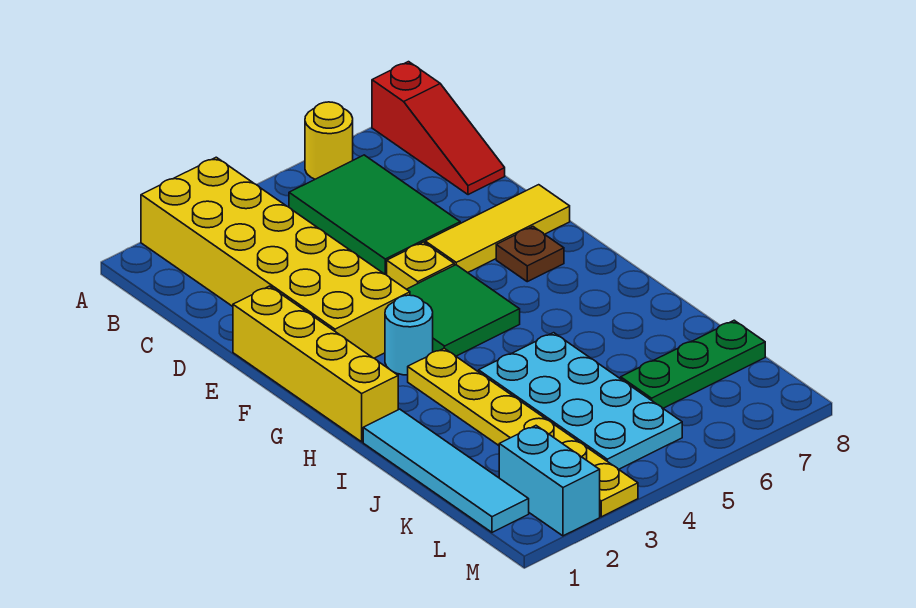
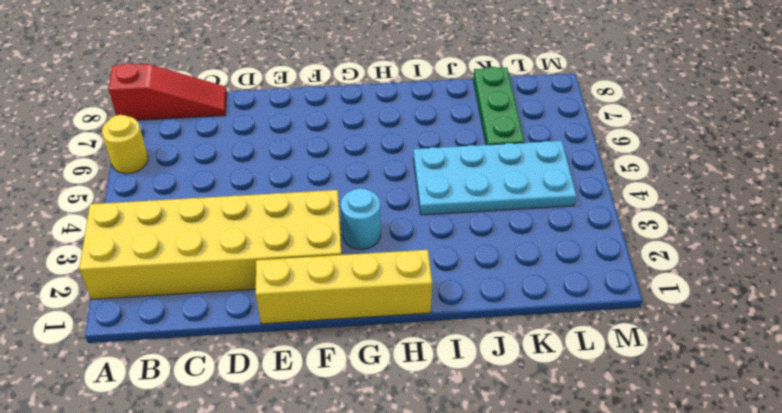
none -> green 2x3 tile [289,155,460,275]
none -> yellow 1x1 plate [387,242,454,289]
none -> yellow 1x3 tile [425,185,570,273]

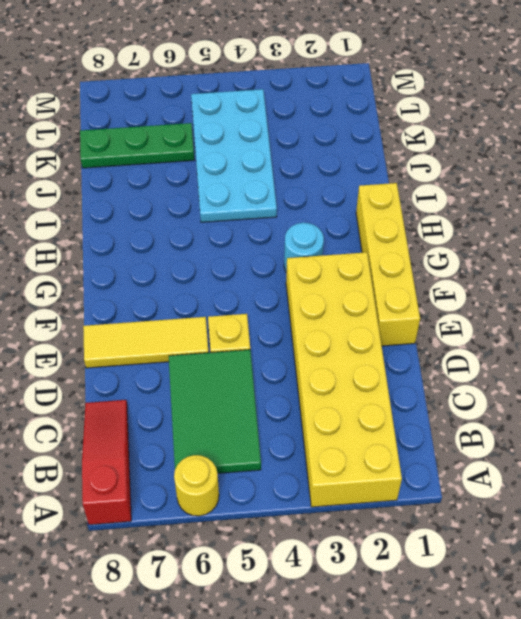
none -> green 2x2 tile [407,265,520,356]
none -> brown 1x1 plate [496,227,564,282]
none -> yellow 1x6 plate [408,348,638,517]

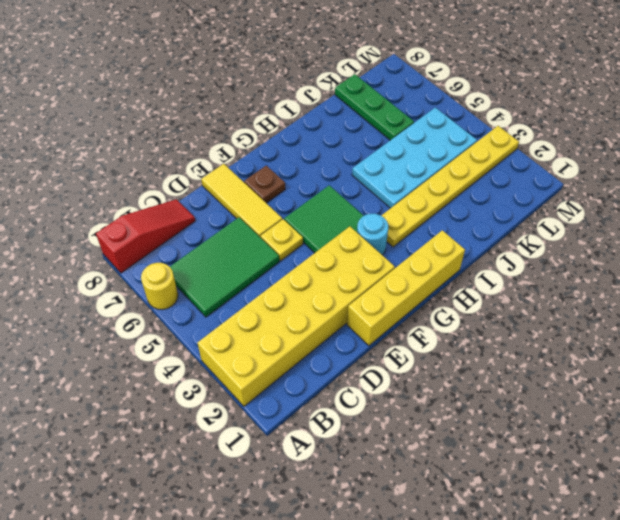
none -> cyan 1x4 tile [363,409,529,532]
none -> cyan 1x2 brick [499,426,600,536]

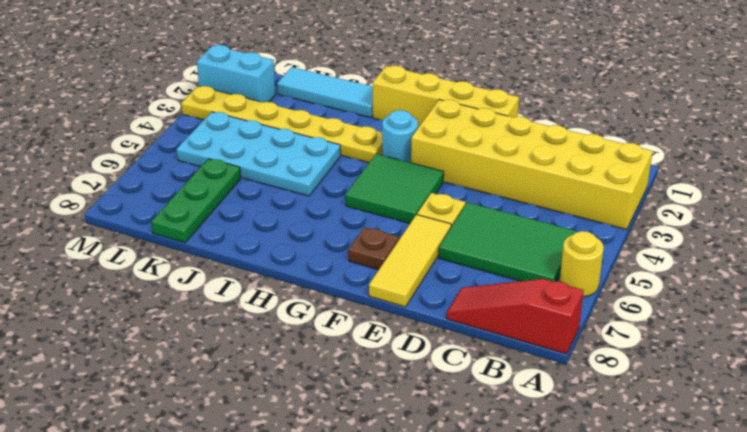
cyan 1x3 tile [277,67,373,118] -> cyan 1x4 tile [363,409,529,532]

